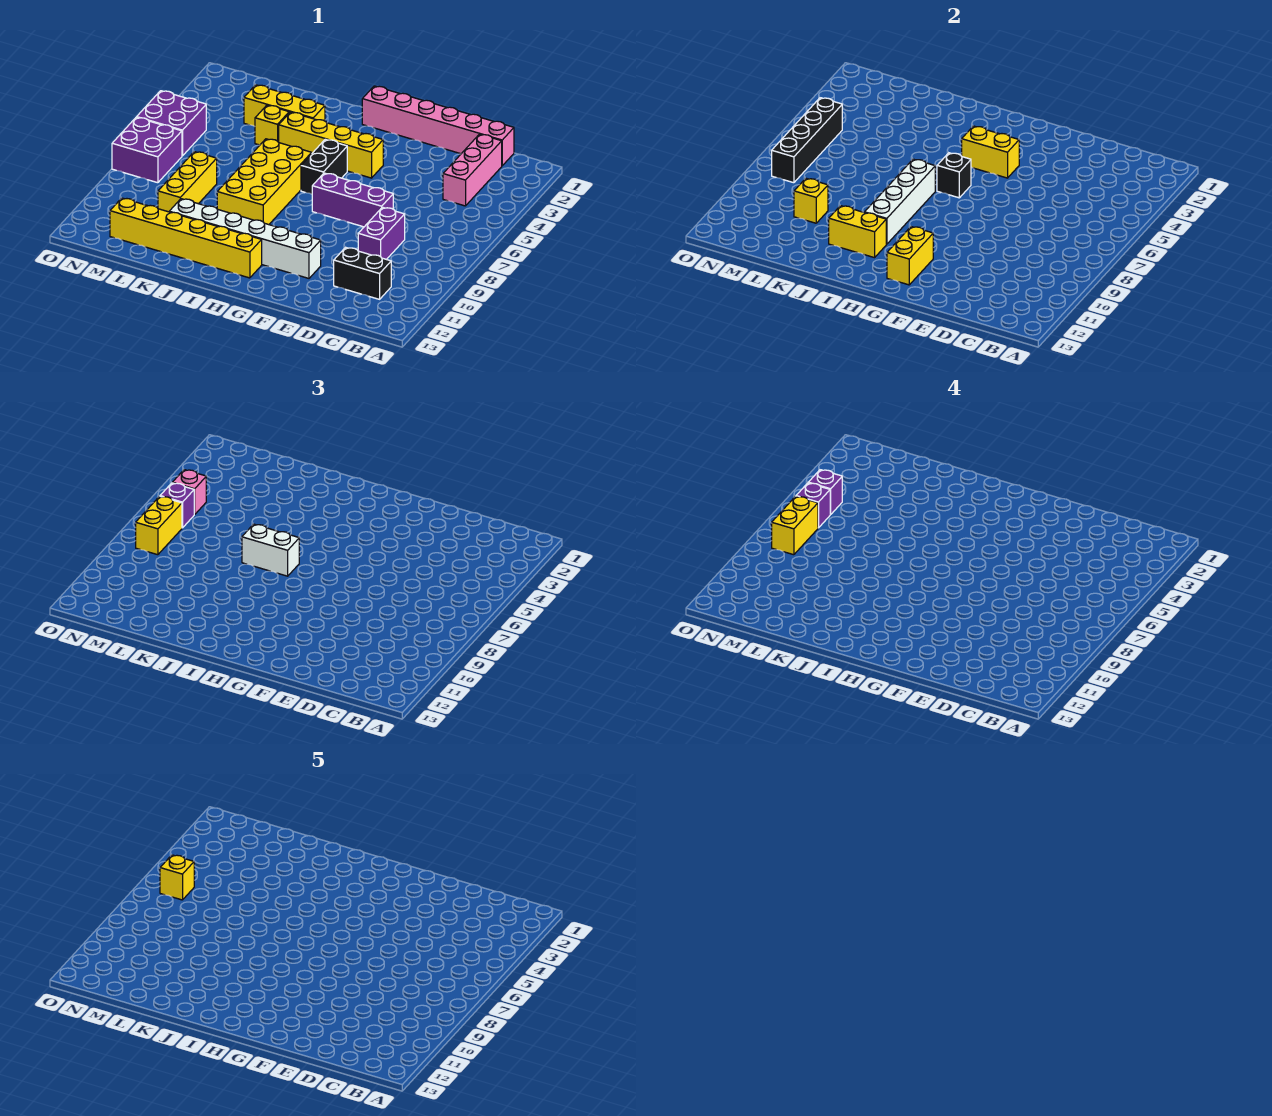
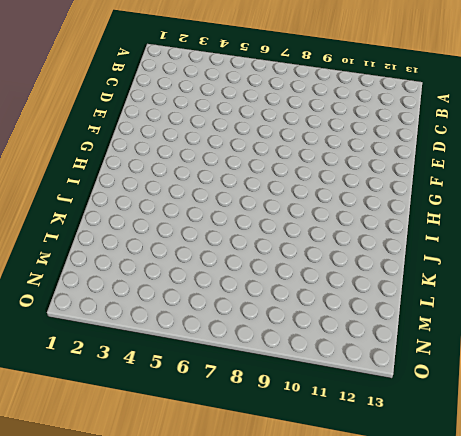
none -> pink 1x6 brick [362,86,514,166]
none -> pink 1x3 brick [443,134,502,206]
none -> black 1x2 brick [334,247,391,299]
none -> purple 1x2 brick [358,207,405,260]

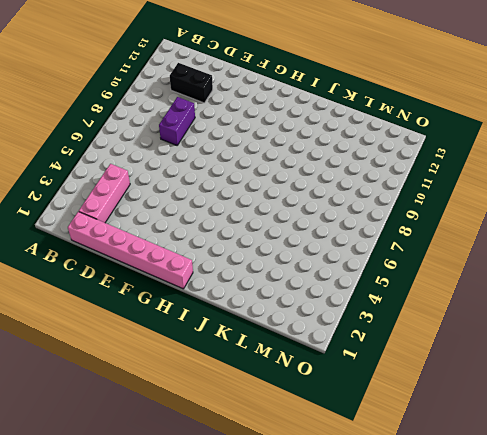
none -> purple 1x3 brick [312,173,393,227]
none -> white 1x6 brick [169,199,321,278]
none -> yellow 1x4 brick [279,112,383,178]
none -> black 1x2 brick [301,139,347,194]

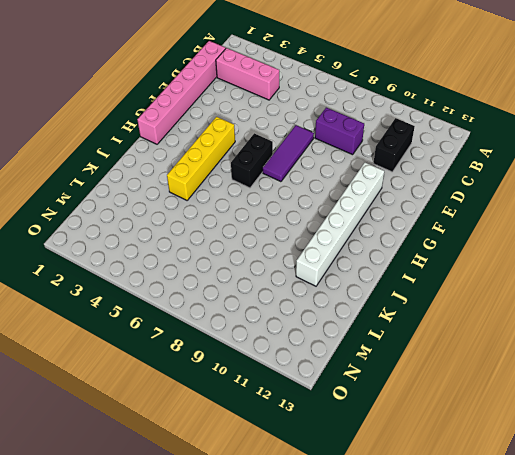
purple 1x3 tile [263,125,314,182] -> purple 1x3 brick [312,173,393,227]
black 1x2 brick [231,133,273,188] -> black 1x2 brick turned to [301,139,347,194]
none -> yellow 1x6 brick [110,198,262,278]
none -> yellow 2x4 brick [217,139,312,225]
none -> yellow 1x3 brick [244,85,325,126]
none -> yellow 1x1 brick [255,105,289,145]

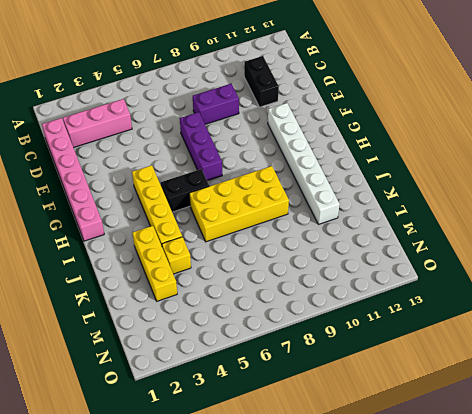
none -> yellow 1x6 brick [110,198,262,278]
none -> yellow 1x3 brick [158,152,217,212]
none -> purple 2x2 brick [137,91,206,156]
none -> purple 2x2 brick [112,117,182,183]

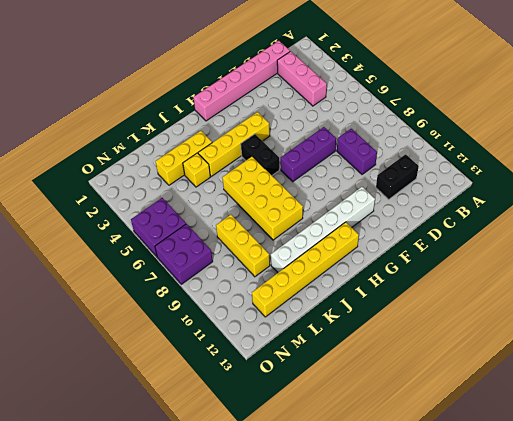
none -> yellow 1x2 brick [962,126,1019,178]
none -> yellow 1x2 brick [887,227,933,285]
none -> black 1x1 brick [937,153,971,198]
none -> white 1x4 brick [865,159,935,244]

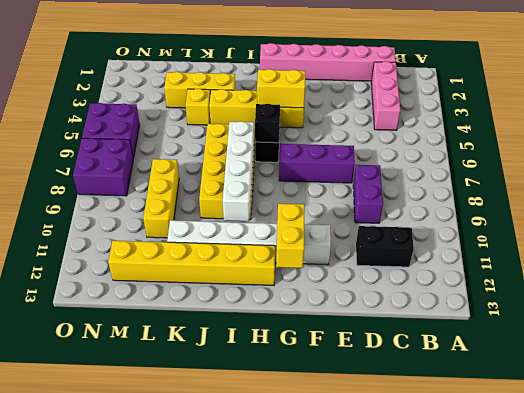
none -> yellow 1x2 brick [829,206,886,258]
none -> yellow 1x1 brick [794,178,828,223]
none -> black 1x4 brick [772,98,842,183]
none -> white 1x2 brick [242,524,299,576]

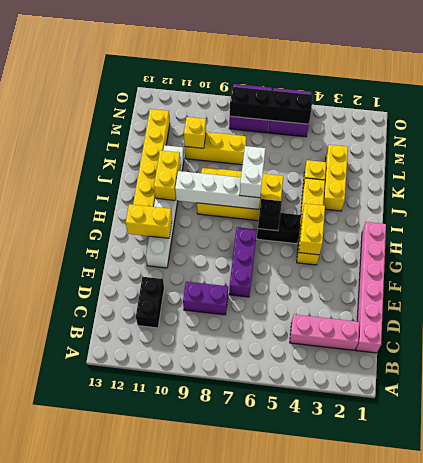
none -> pink 1x1 brick [172,470,206,514]
none -> purple 1x1 brick [160,483,195,528]
none -> yellow 1x2 brick [136,496,182,555]
none -> purple 1x1 brick [808,470,842,514]

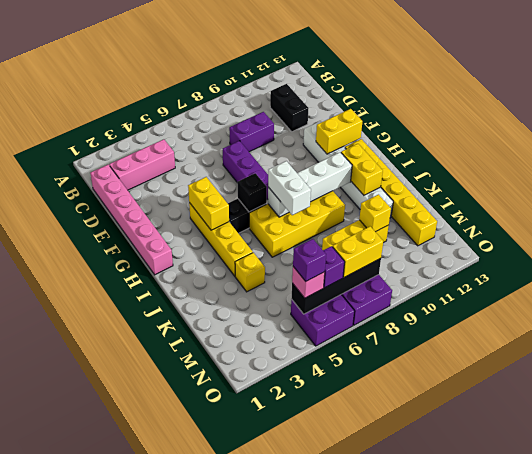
none -> yellow 1x3 brick [244,85,325,126]
none -> purple 1x1 brick [796,483,831,528]
none -> yellow 1x2 brick [772,496,818,555]
none -> yellow 1x1 brick [160,855,194,900]

